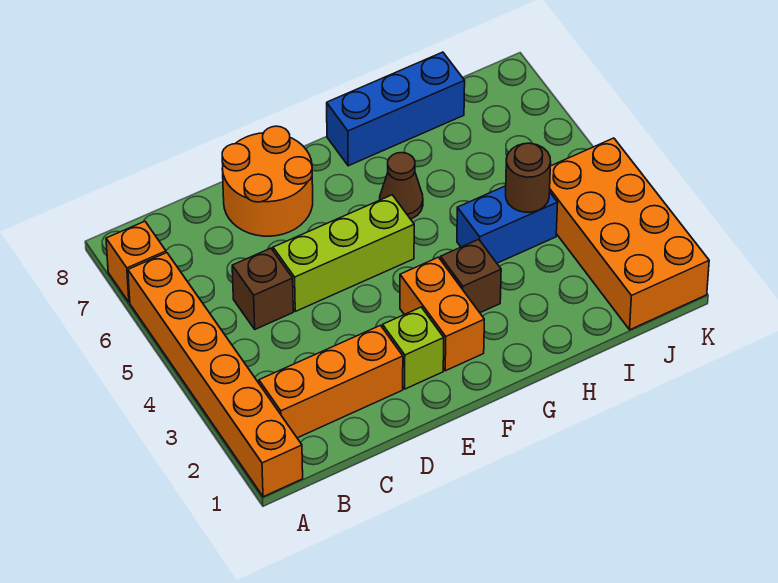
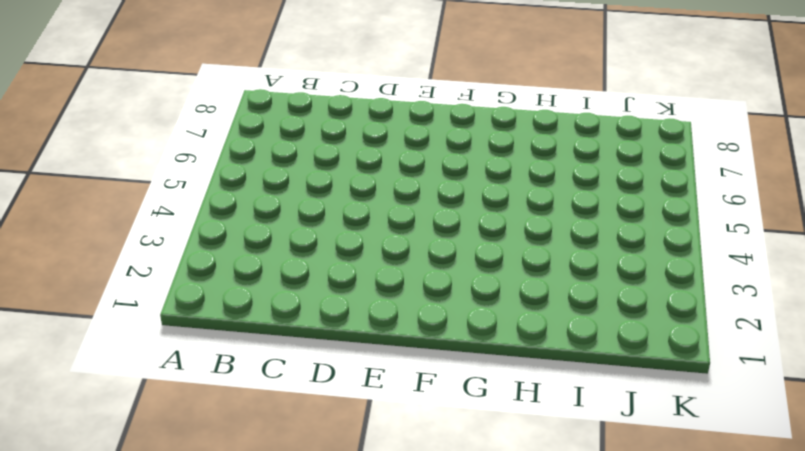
none -> orange 1x6 brick [128,253,303,497]
none -> orange 1x1 brick [106,221,166,302]
none -> orange 1x3 brick [259,325,403,438]

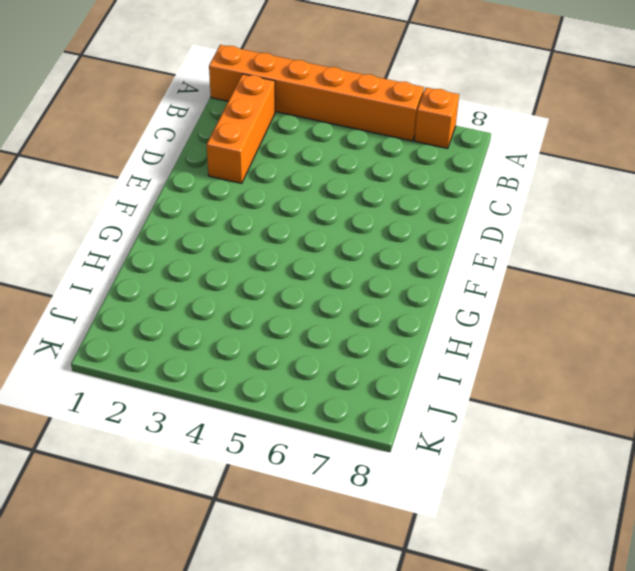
none -> brown 1x1 brick [232,248,293,329]
none -> lime 1x3 brick [273,195,414,311]
none -> orange 2x2 round brick [222,126,313,236]

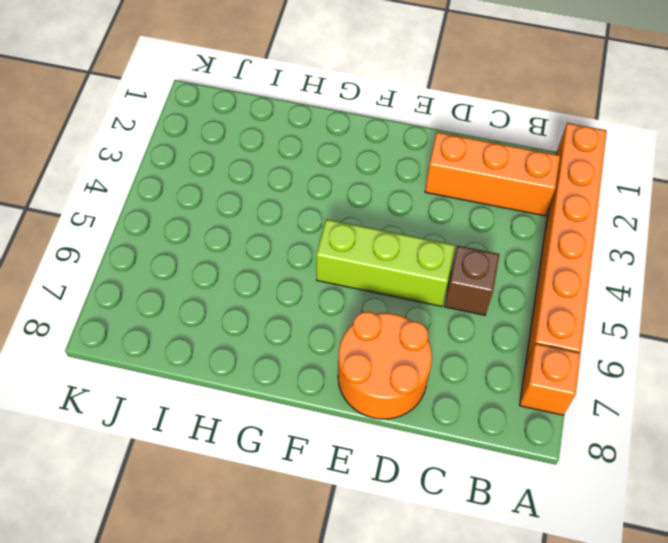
none -> lime 1x1 brick [383,307,444,389]
none -> orange 1x2 brick [400,257,484,371]
none -> brown 1x1 brick [440,239,501,313]

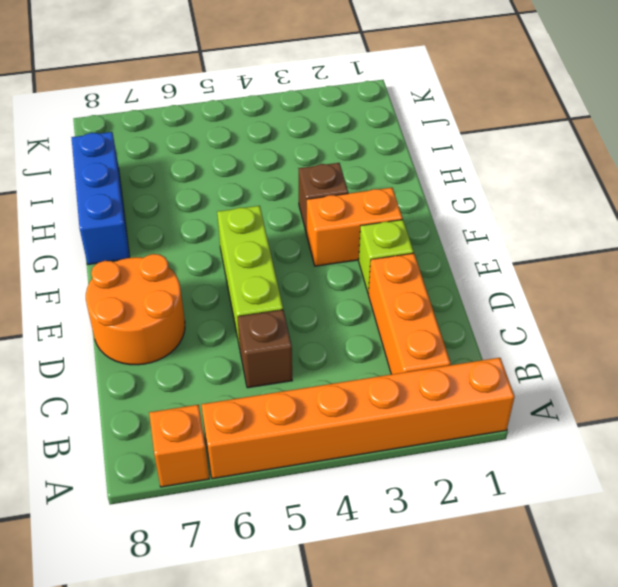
none -> brown 1x1 cone [380,153,423,219]
none -> blue 1x2 brick [457,186,558,263]
none -> orange 2x4 brick [550,138,709,330]

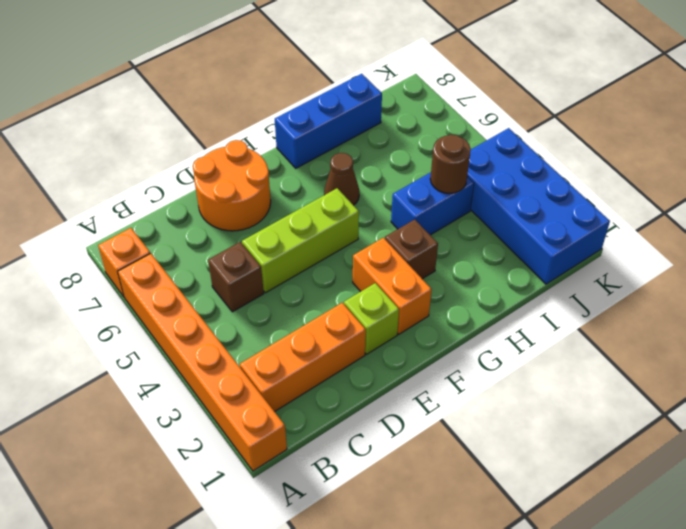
blue 2x4 brick [467,128,610,284] -> orange 2x4 brick [550,138,709,330]

